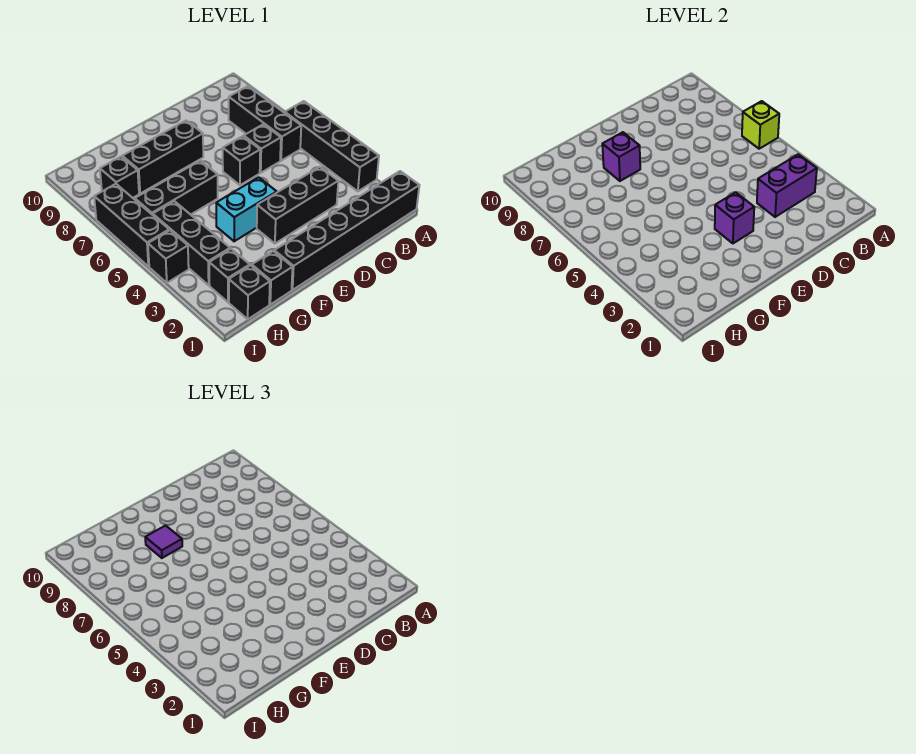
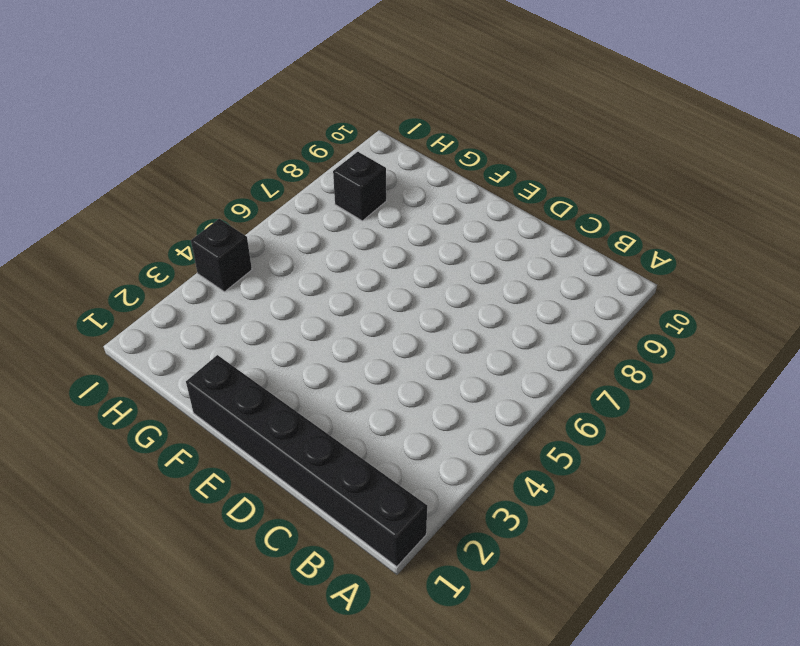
none -> black 1x4 brick [285,101,379,191]
none -> black 1x3 brick [229,86,301,161]
none -> black 1x3 brick [257,167,338,243]

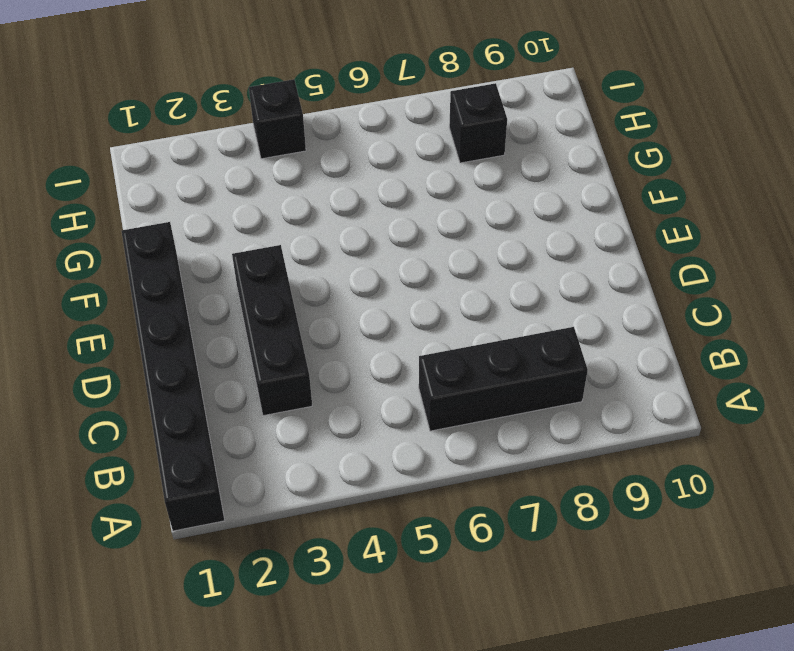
none -> black 1x4 brick [285,101,379,191]
none -> black 1x1 brick [244,124,281,173]
none -> black 1x1 brick [223,136,260,185]

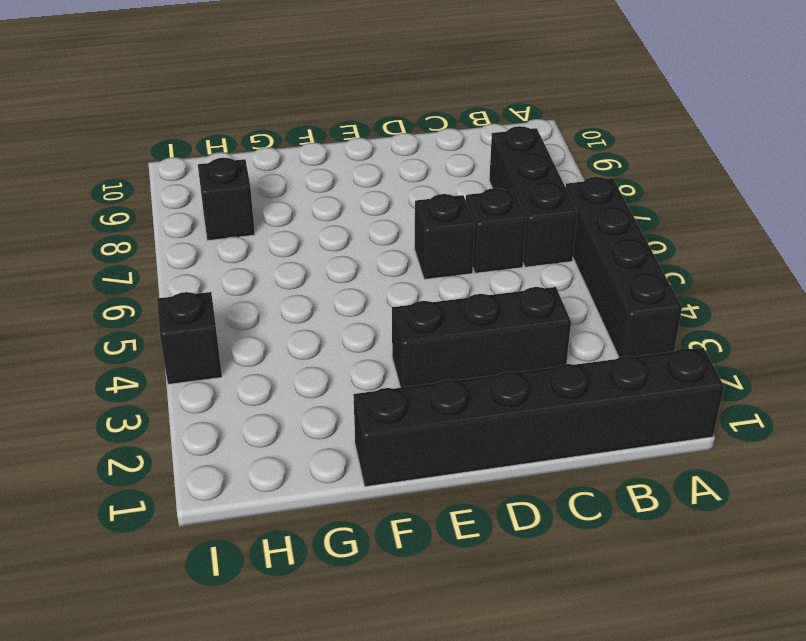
none -> cyan 1x2 brick [216,177,277,241]
none -> black 1x3 brick [122,120,203,193]
none -> black 1x3 brick [135,161,218,215]

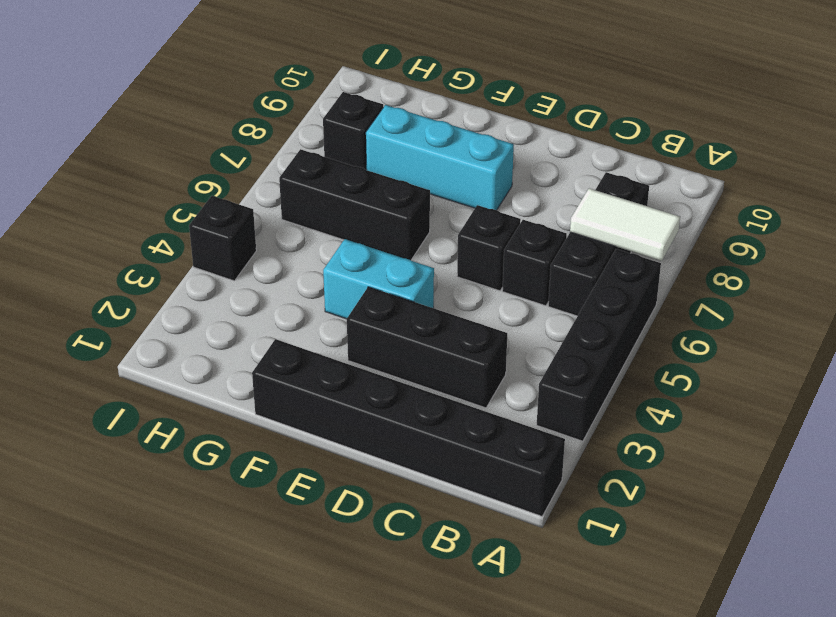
white 1x2 tile [570,188,680,261] -> none
cyan 1x3 brick [366,105,514,210] -> black 1x3 brick [122,120,203,193]
none -> black 1x1 brick [252,251,293,304]
none -> black 1x1 brick [229,265,270,319]
none -> black 1x1 brick [209,249,250,302]

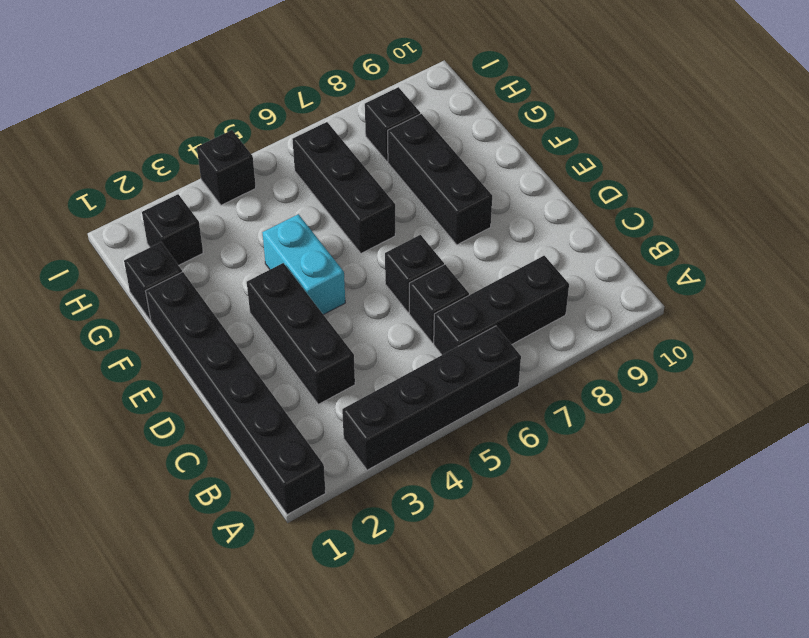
none -> black 1x1 brick [229,265,270,319]
none -> black 1x3 brick [153,201,230,285]
none -> black 1x3 brick [94,184,169,266]

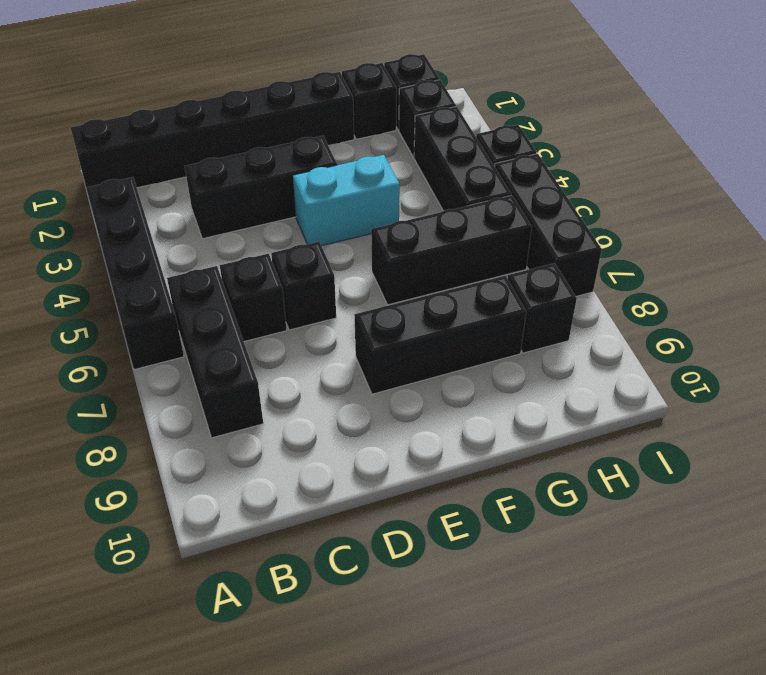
none -> lime 1x1 brick [742,101,779,149]
none -> purple 1x2 brick [757,154,817,217]
none -> purple 1x1 brick [715,192,754,243]

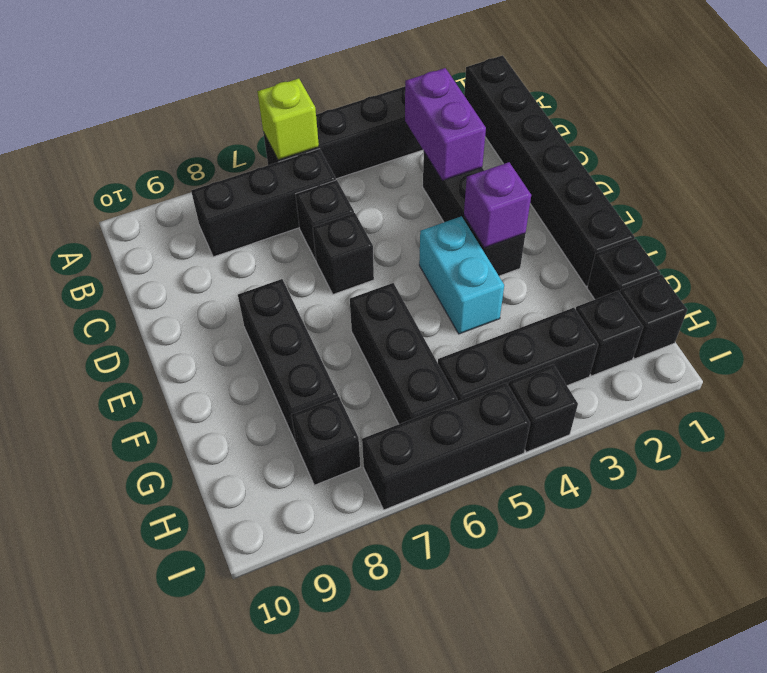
none -> purple 1x1 brick [602,132,640,181]
none -> purple 1x1 tile [145,526,182,558]

